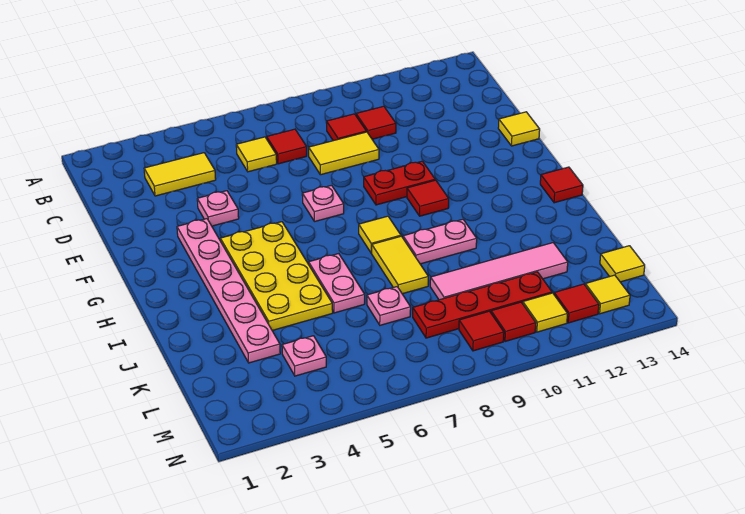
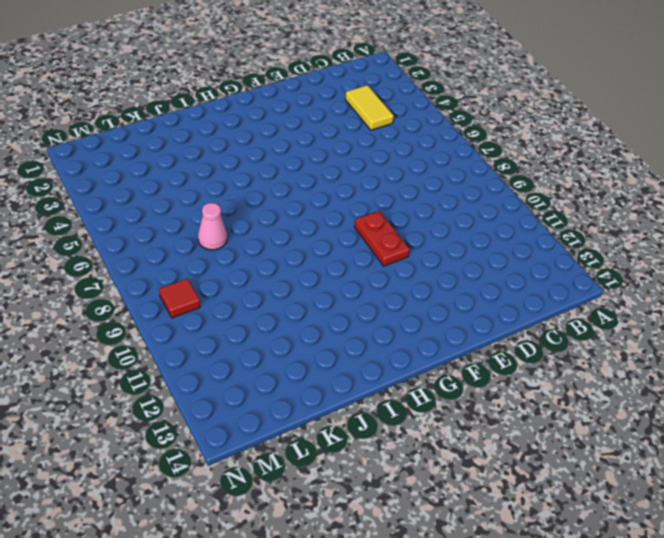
pink 1x1 cone [198,203,227,250] -> pink 1x1 plate [367,287,411,325]
none -> yellow 1x1 tile [236,137,277,172]
none -> red 1x1 tile [267,129,307,164]
none -> red 1x1 tile [326,114,366,141]

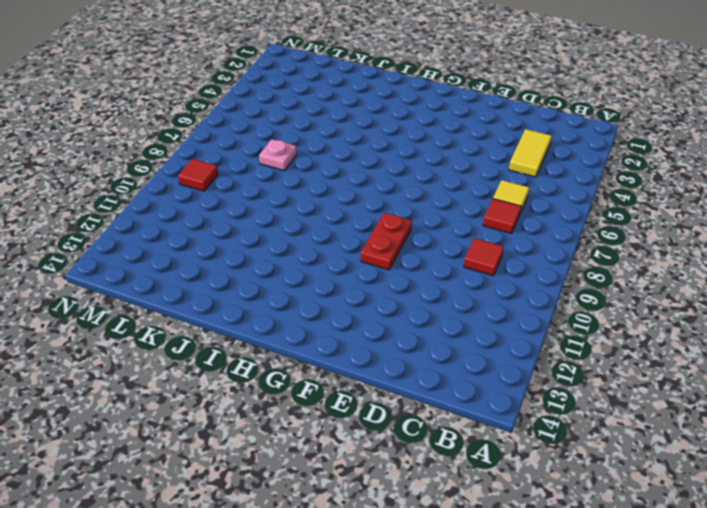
none -> red 1x1 tile [356,106,396,139]
none -> yellow 1x2 tile [309,132,379,175]
none -> pink 1x1 plate [197,191,239,226]

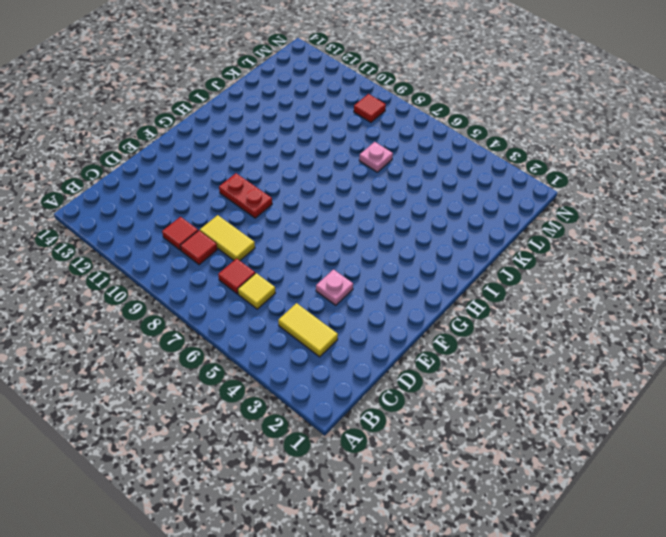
none -> yellow 1x1 tile [498,112,540,146]
none -> pink 1x6 plate [177,219,280,363]
none -> pink 1x1 plate [302,185,344,222]

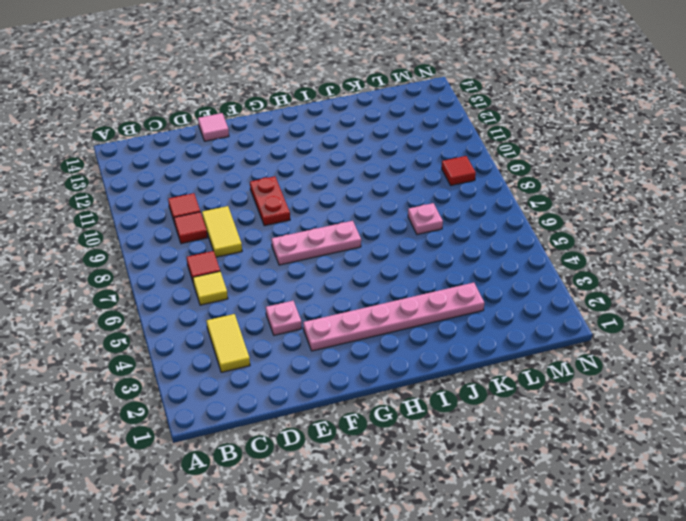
pink 1x1 tile [198,113,229,141] -> yellow 1x1 tile [498,112,540,146]
pink 1x3 plate [272,221,361,265] -> pink 1x1 plate [302,185,344,222]
none -> yellow 2x4 plate [220,222,333,331]
none -> red 1x1 tile [407,180,449,216]
none -> yellow 1x1 tile [359,216,401,253]

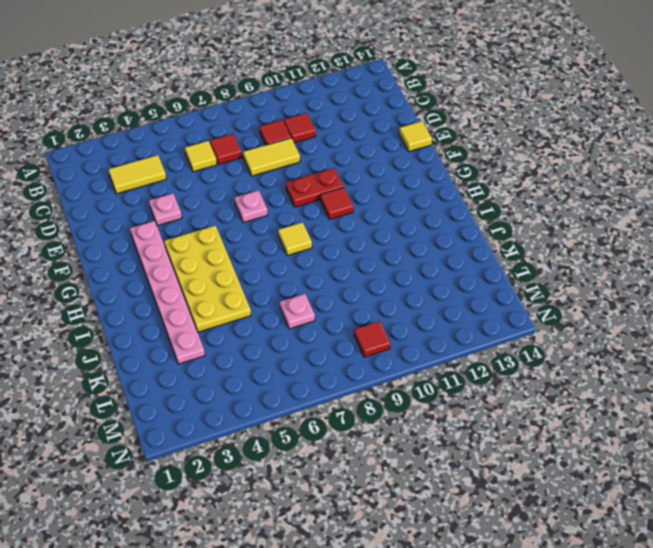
none -> red 1x1 tile [540,167,583,203]
none -> pink 1x2 plate [309,254,365,313]
none -> yellow 1x2 tile [372,236,428,294]

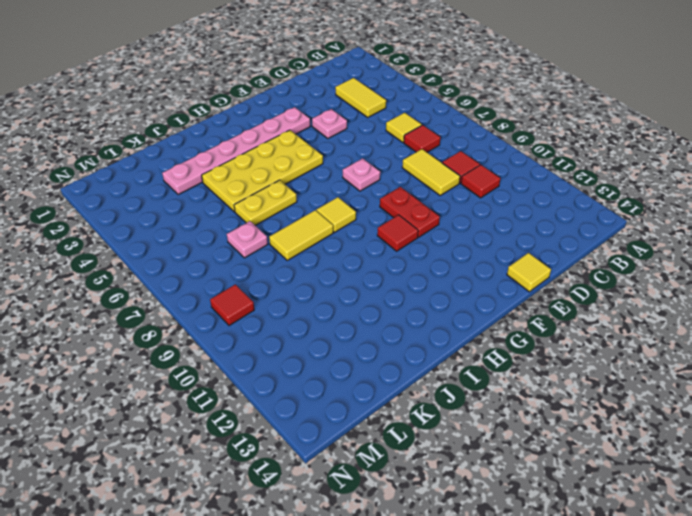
yellow 1x2 plate [234,180,297,226] -> pink 1x2 plate [309,254,365,313]
none -> red 1x1 tile [540,167,583,203]
none -> pink 1x2 plate [403,219,477,264]
none -> pink 1x4 tile [430,243,568,300]

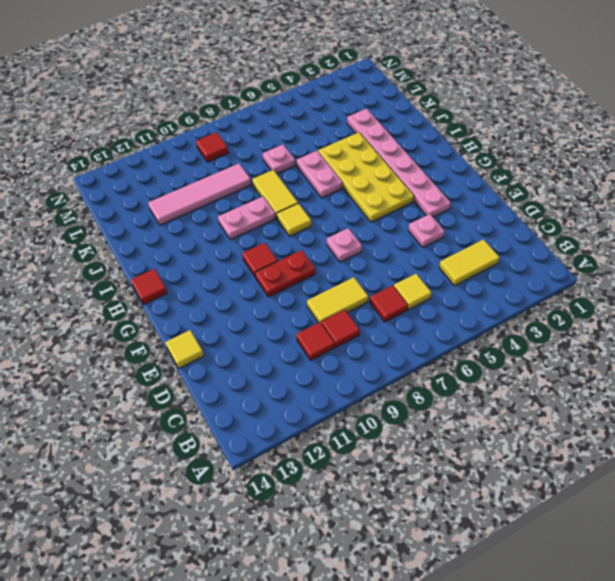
none -> pink 1x1 plate [282,336,326,376]
none -> red 1x4 plate [413,272,552,338]
none -> yellow 1x1 tile [600,246,645,282]

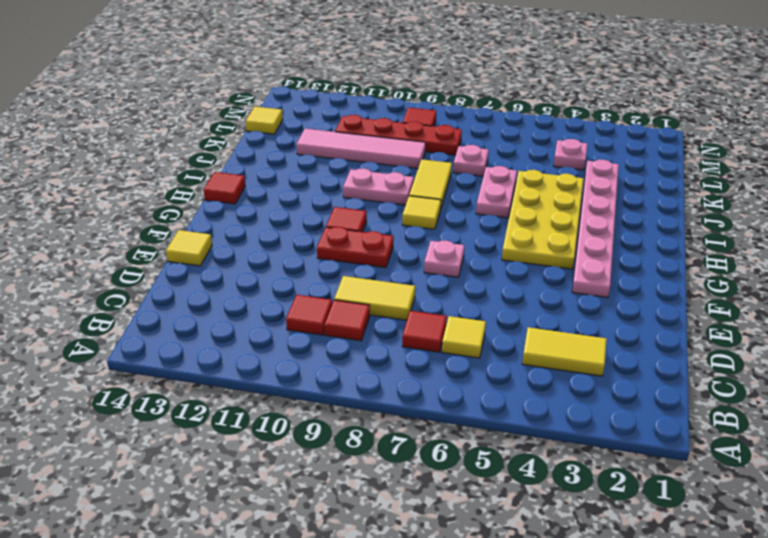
none -> pink 1x1 plate [197,191,239,226]
none -> red 1x1 tile [491,302,536,342]
none -> yellow 1x1 tile [523,293,567,332]

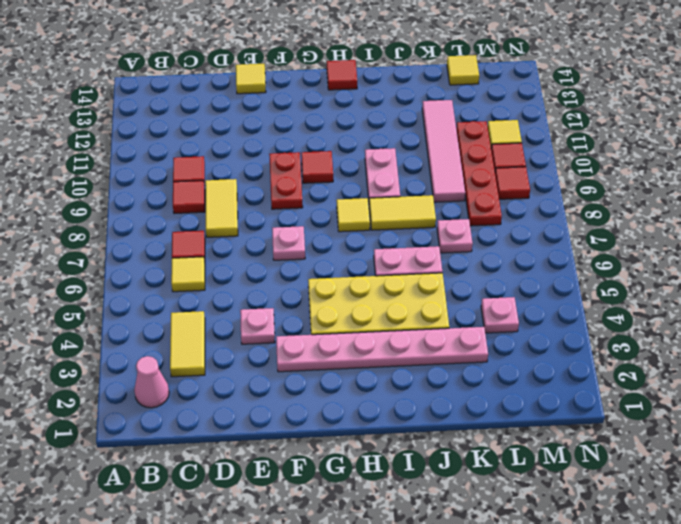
pink 1x1 cone [134,356,169,408] -> none
none -> red 1x1 tile [554,284,599,323]
none -> yellow 1x1 tile [585,275,630,314]

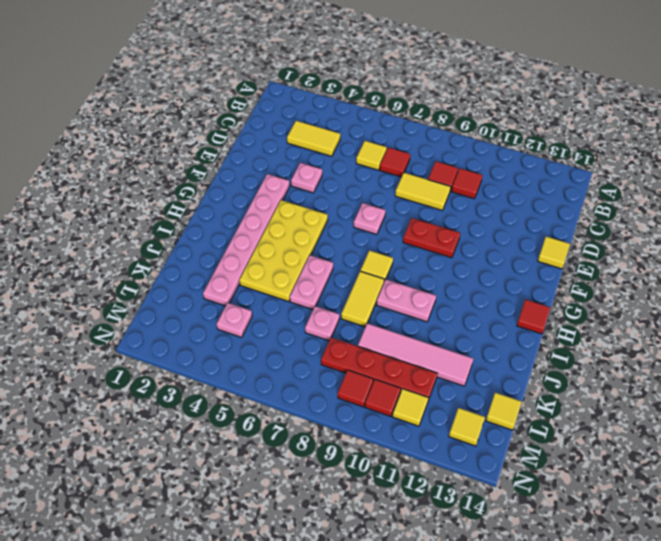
none -> red 1x1 tile [407,180,449,216]
none -> red 1x1 tile [554,284,599,323]

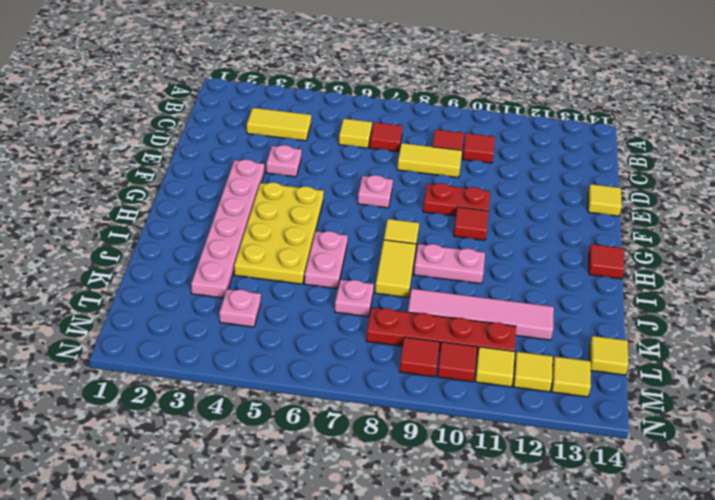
yellow 1x1 tile [513,352,553,392] -> red 1x1 tile [554,284,599,323]

